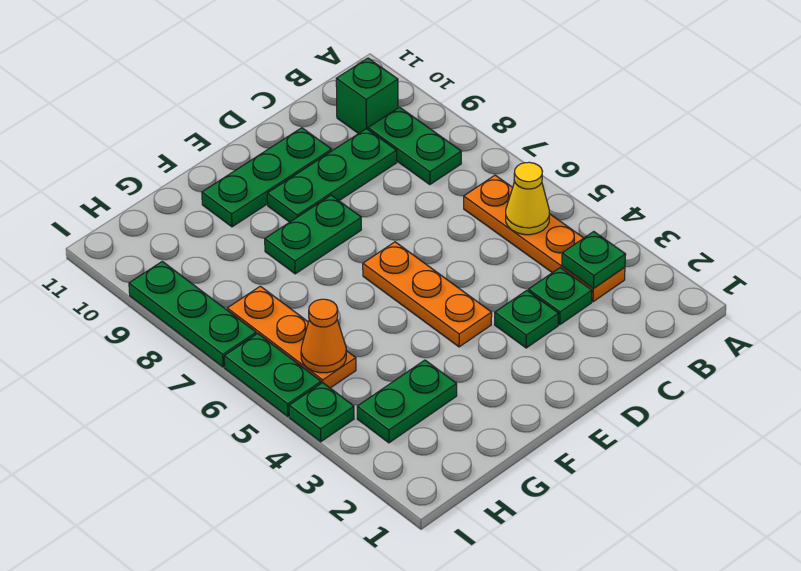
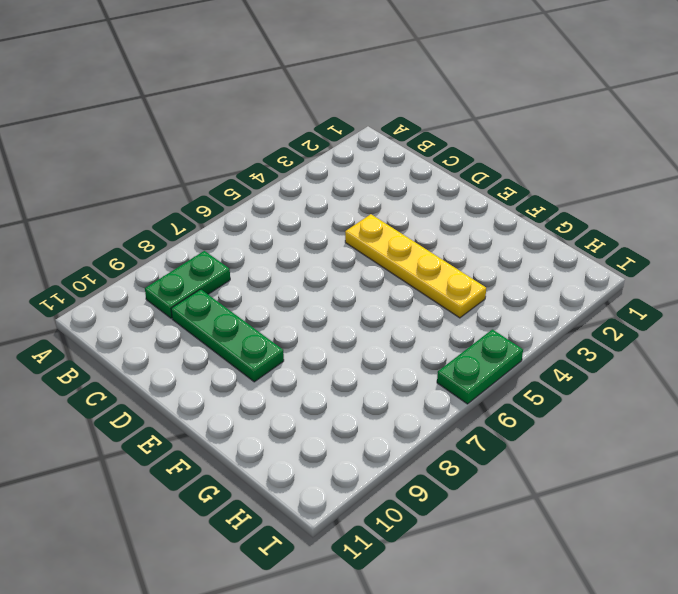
yellow 1x4 plate [345,214,486,318] -> orange 1x3 plate [363,242,492,347]
none -> orange 1x4 plate [464,175,625,302]
none -> green 1x1 brick [336,58,398,134]
none -> green 1x1 plate [528,268,592,325]

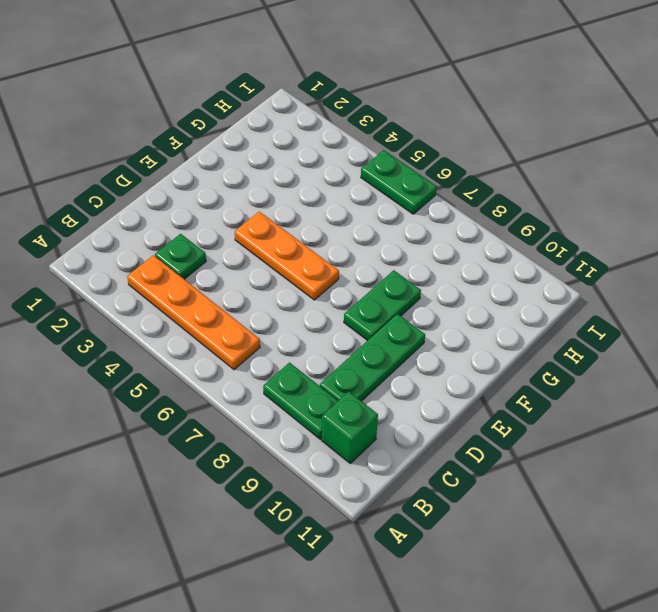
none -> green 1x1 plate [495,290,559,348]
none -> green 1x3 plate [202,128,332,227]
none -> green 1x2 plate [357,360,457,443]

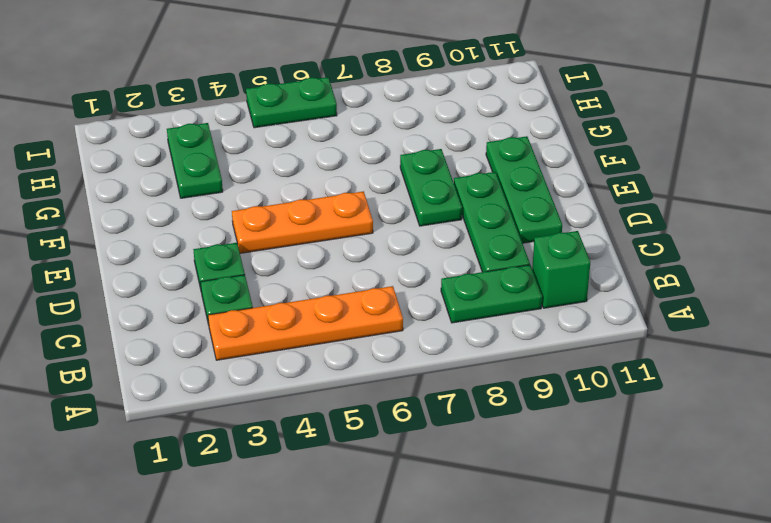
none -> orange 1x3 plate [227,286,356,388]
none -> green 1x1 plate [289,383,354,442]
none -> green 1x3 plate [129,261,256,367]

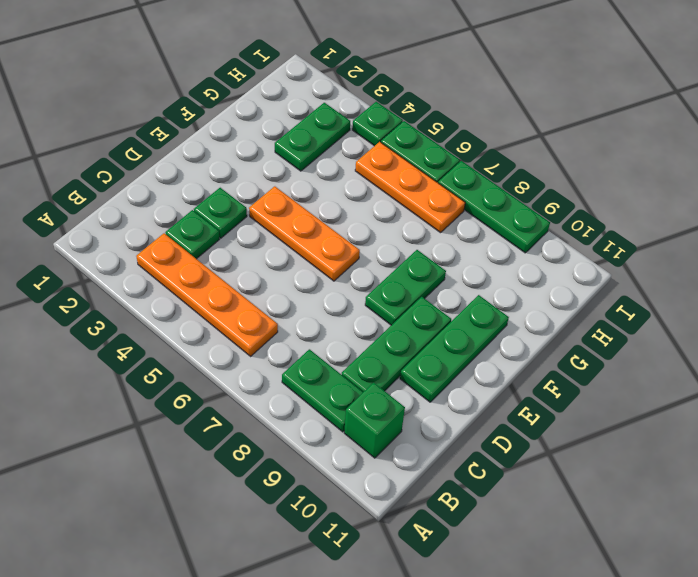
none -> green 1x1 plate [562,232,626,289]
none -> yellow 1x1 cone [506,162,549,235]
none -> orange 1x1 cone [301,299,346,373]

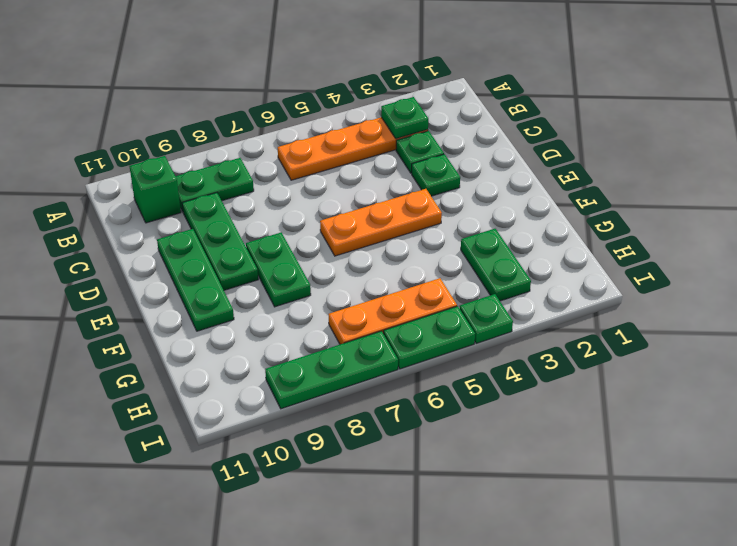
none -> yellow 1x1 cone [506,162,549,235]
none -> orange 1x1 cone [301,299,346,373]

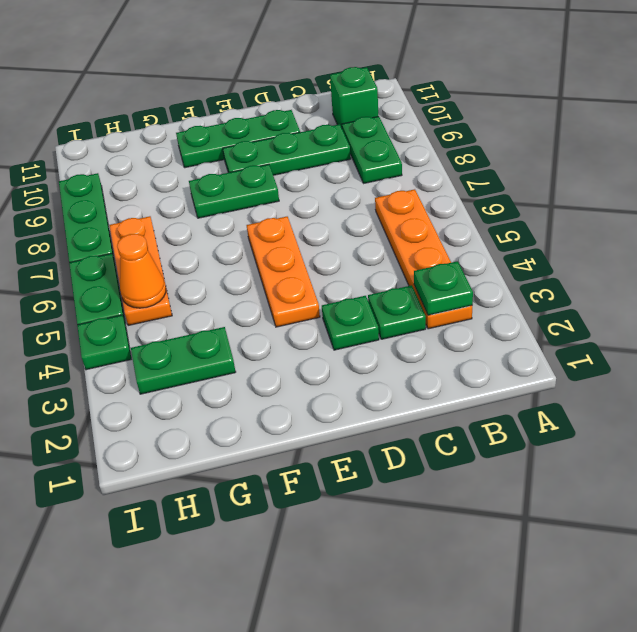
none -> yellow 1x1 cone [506,162,549,235]

